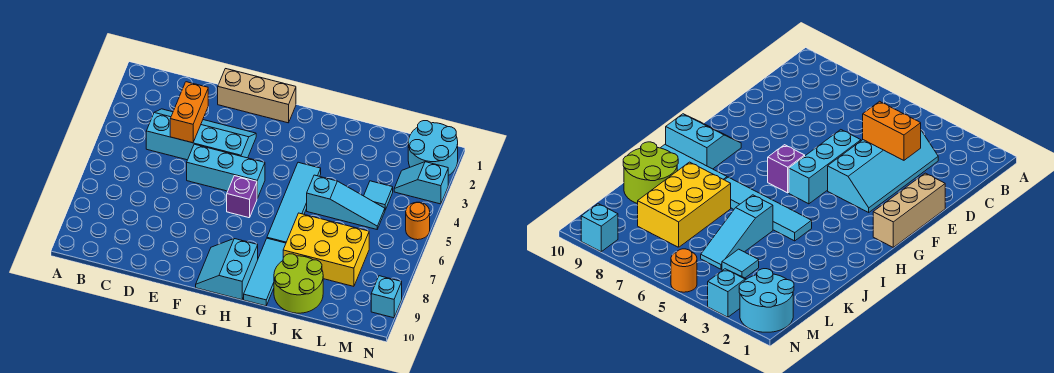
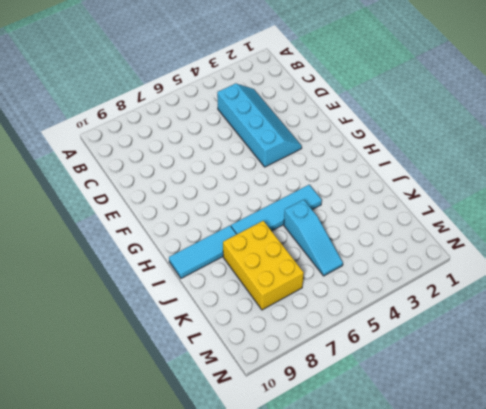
none -> tan 1x3 brick [218,69,296,123]
none -> cyan 1x3 brick [187,144,265,198]
none -> purple 1x1 brick [227,176,257,218]

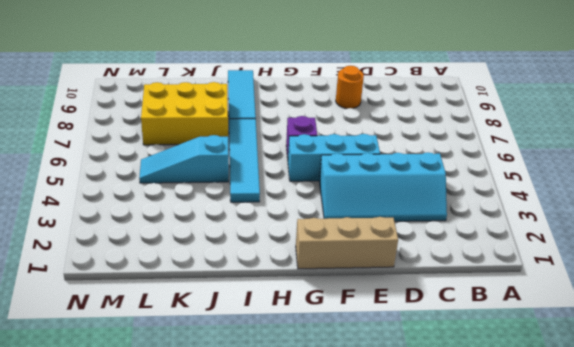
orange 1x1 round brick [336,66,364,109] -> orange 1x1 round brick moved to [406,202,430,240]
none -> cyan 2x2 slope [196,239,258,300]
none -> lime 2x2 round brick [274,254,323,313]
none -> cyan 1x1 tile [364,181,393,210]

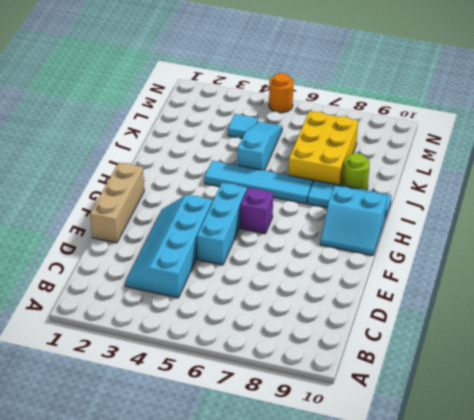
lime 1x1 round brick [343,153,370,190] -> lime 2x2 round brick [274,254,323,313]
none -> cyan 2x2 round brick [408,121,458,176]
none -> cyan 1x2 slope [394,162,448,204]
none -> cyan 1x1 brick [371,276,402,318]

